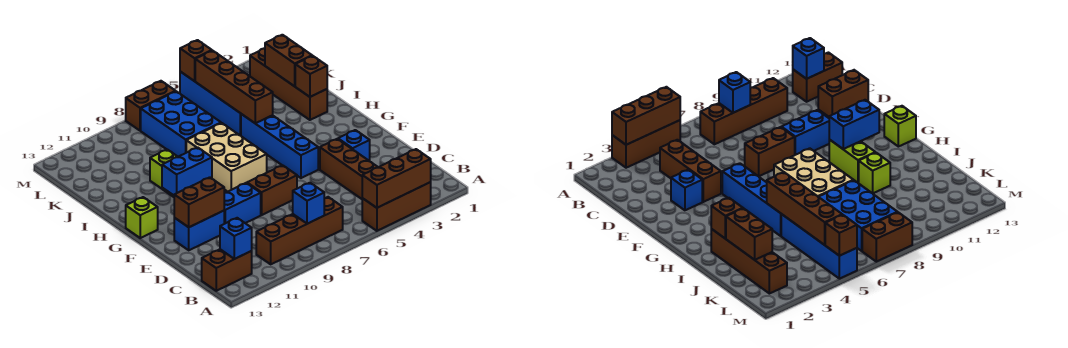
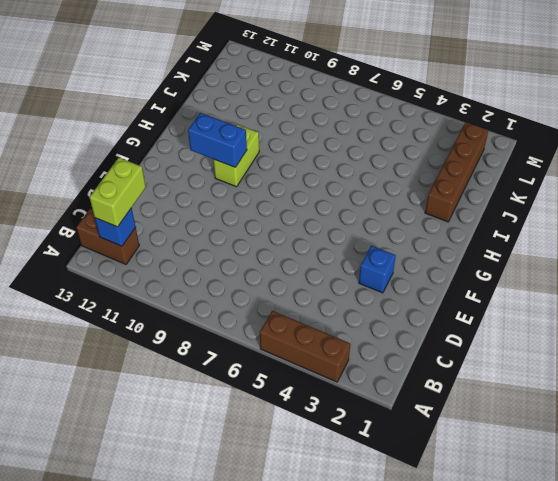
lime 1x2 brick [89,158,146,227] -> none
none -> brown 1x4 brick [256,197,343,264]
none -> brown 1x3 brick [320,139,378,199]
none -> brown 1x2 brick [247,165,297,215]

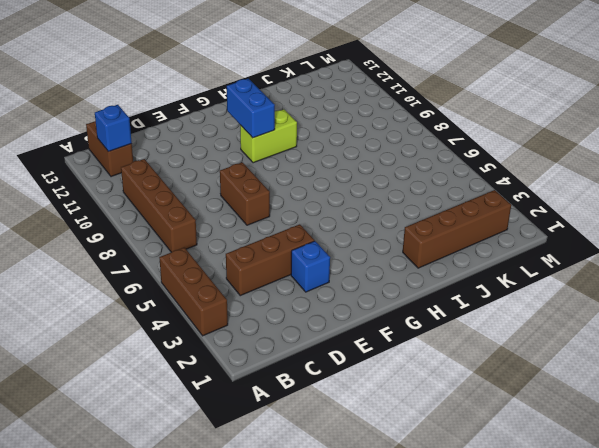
none -> blue 1x2 brick [224,183,261,224]
none -> blue 1x2 brick [174,211,224,250]
none -> blue 1x4 brick [241,114,318,178]

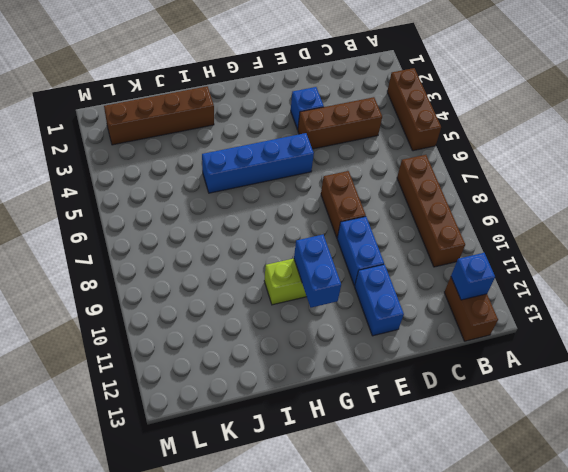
none -> tan 2x3 brick [186,123,267,192]
none -> lime 1x1 brick [126,197,158,238]
none -> lime 1x1 brick [150,150,178,191]

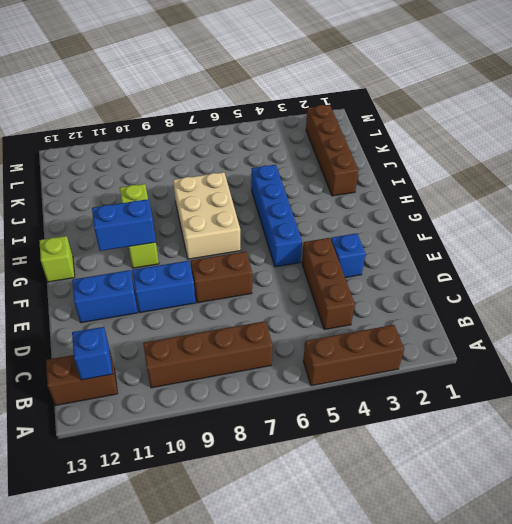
none -> blue 1x4 brick [180,72,241,136]
none -> blue 2x3 brick [141,91,221,157]
none -> brown 1x2 brick [126,81,176,131]

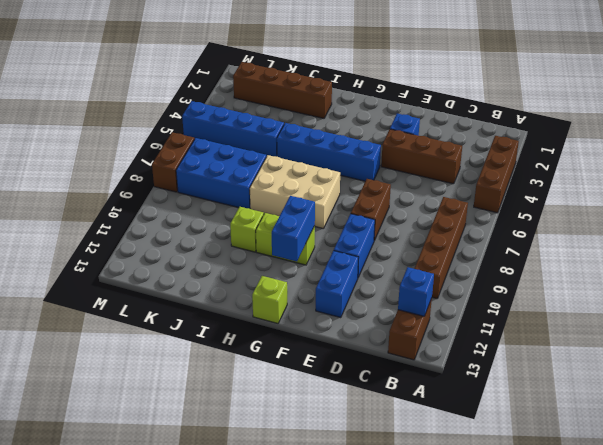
none -> brown 1x3 brick [362,149,431,208]
none -> blue 1x1 brick [292,183,324,224]
none -> brown 1x2 brick [174,177,224,227]

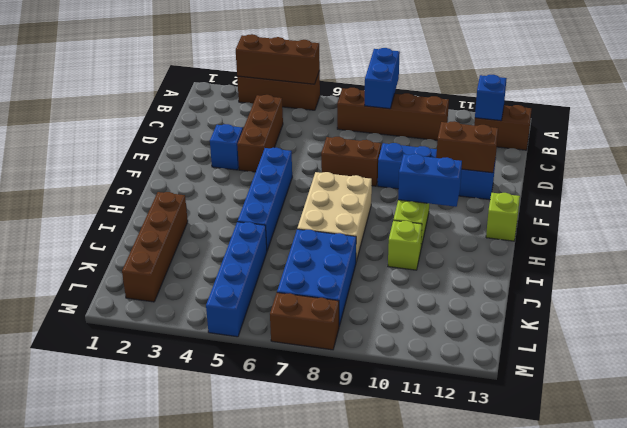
blue 1x2 brick [365,48,400,109] -> blue 1x1 brick [292,183,324,224]
none -> brown 1x1 brick [295,56,327,97]
none -> brown 1x4 brick [195,51,273,123]
none -> brown 1x2 brick [265,35,312,86]

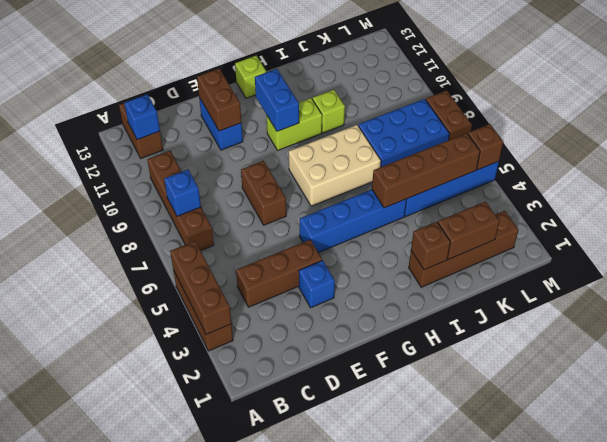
none -> blue 1x2 brick [224,183,261,224]

